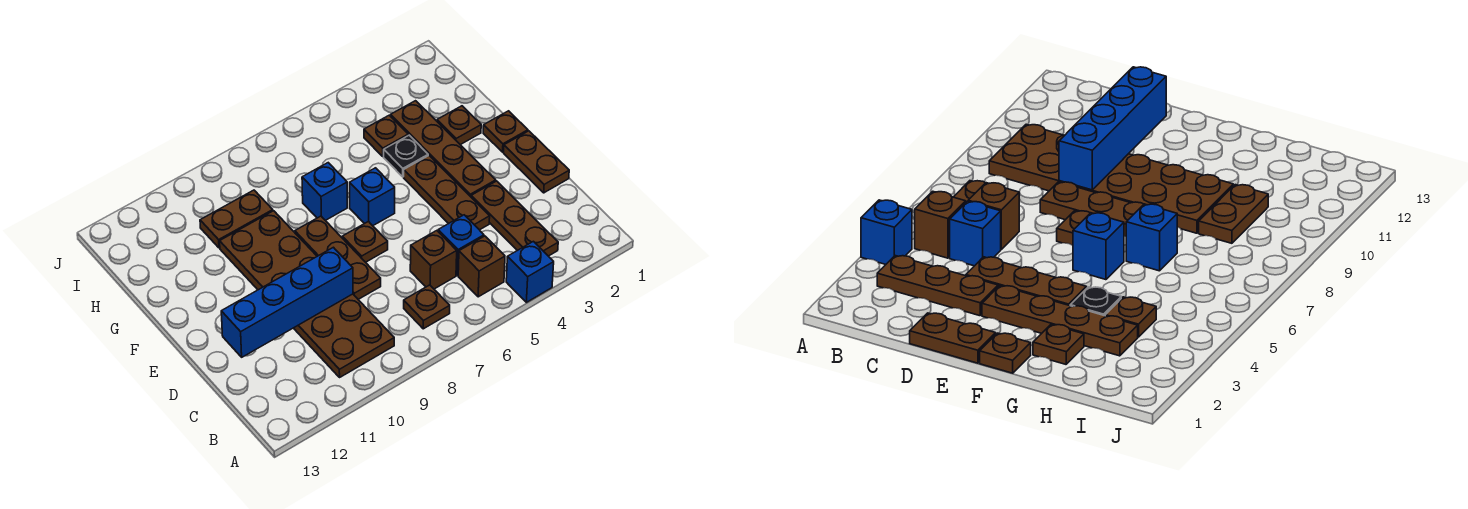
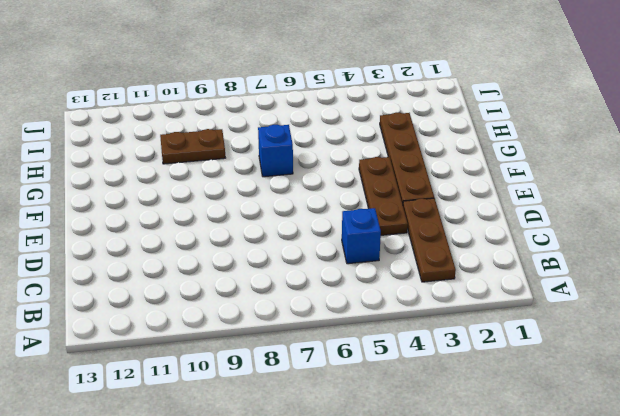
none -> blue 1x1 brick [506,241,554,302]
none -> brown 1x1 brick [458,236,505,297]
none -> brown 1x1 plate [404,285,450,329]

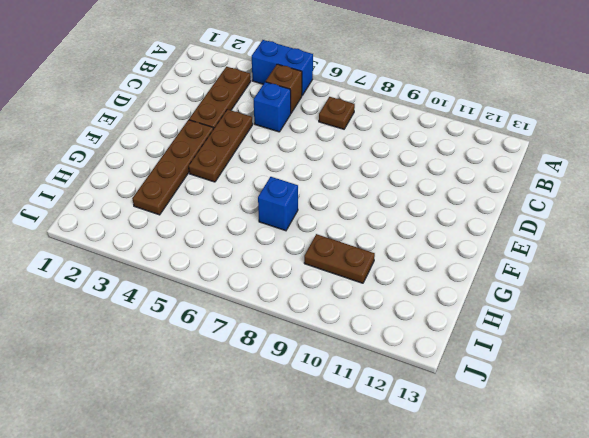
blue 1x2 brick [252,40,313,95] -> blue 1x1 brick [506,241,554,302]
none -> brown 2x6 plate [220,211,394,377]
none -> brown 1x1 brick [410,231,457,289]
none -> brown 1x2 plate [504,131,569,193]

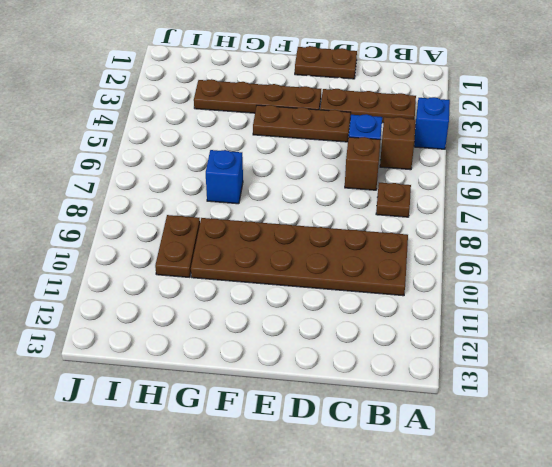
none -> brown 1x3 plate [295,216,381,299]
none -> brown 1x1 plate [342,221,388,262]
none -> brown 1x1 plate [483,111,528,152]

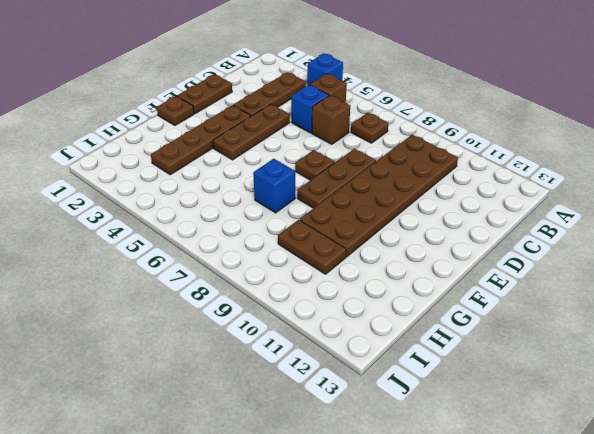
none -> blue 1x1 brick [350,168,395,226]
none -> brown 1x1 plate [437,106,481,145]
none -> black 1x1 plate [384,135,428,177]

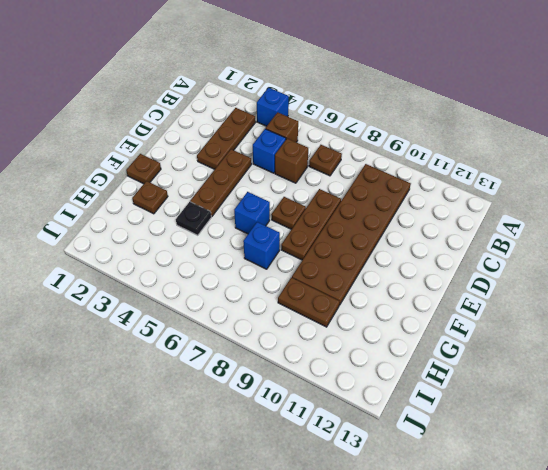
none -> brown 1x2 plate [504,131,569,193]
none -> brown 1x4 plate [391,101,496,197]
none -> brown 1x1 plate [364,115,408,156]

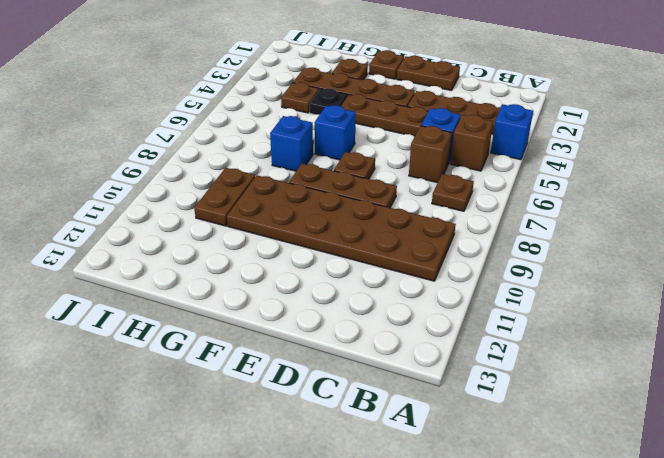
none -> blue 1x4 brick [221,247,353,357]

